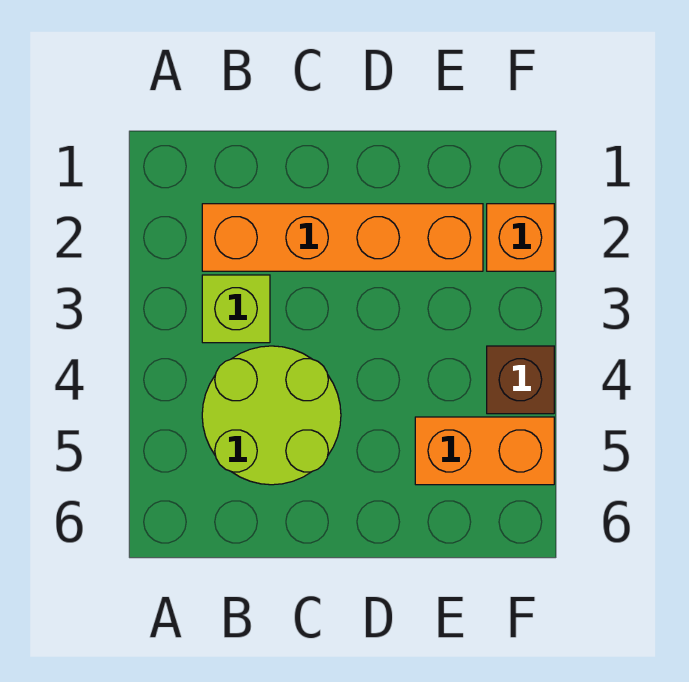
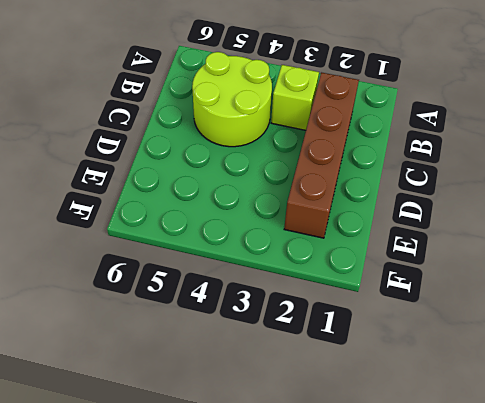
brown 1x4 brick [284,72,359,238] -> orange 1x4 brick [202,204,483,271]
none -> orange 1x2 brick [415,417,554,485]
none -> orange 1x1 brick [487,204,554,271]

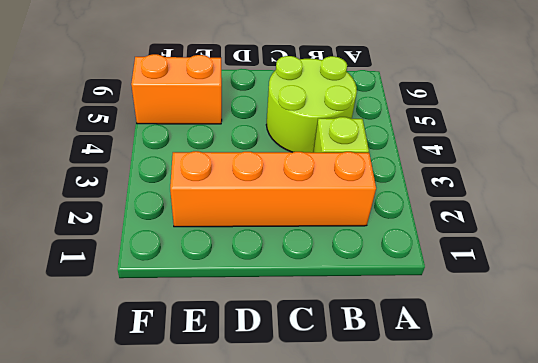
none -> orange 1x1 brick [487,204,554,271]
none -> brown 1x1 brick [487,346,554,414]

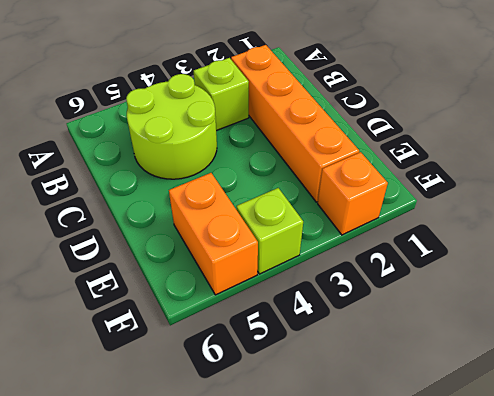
lime 1x1 brick [236,188,303,274] -> brown 1x1 brick [487,346,554,414]

